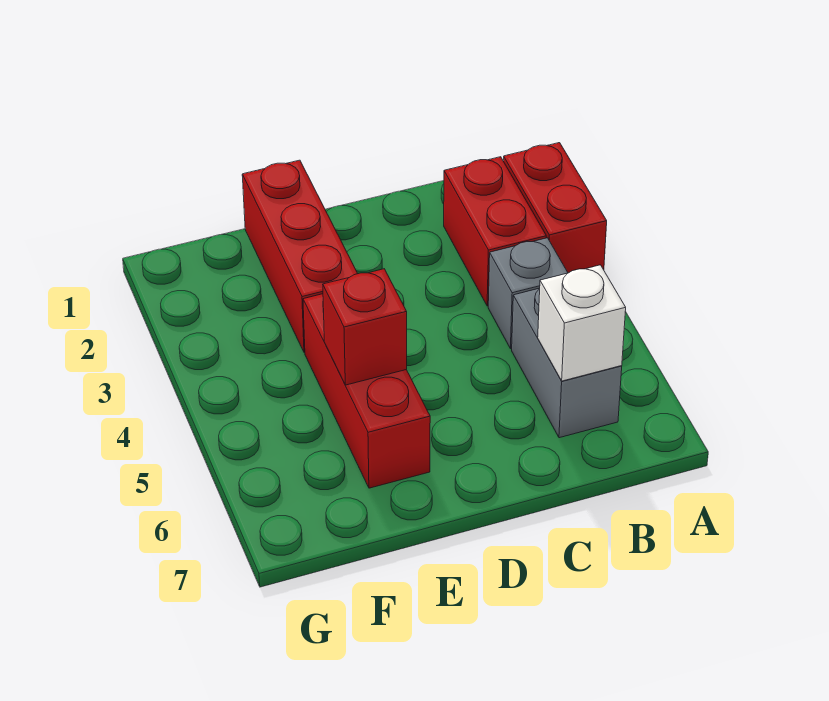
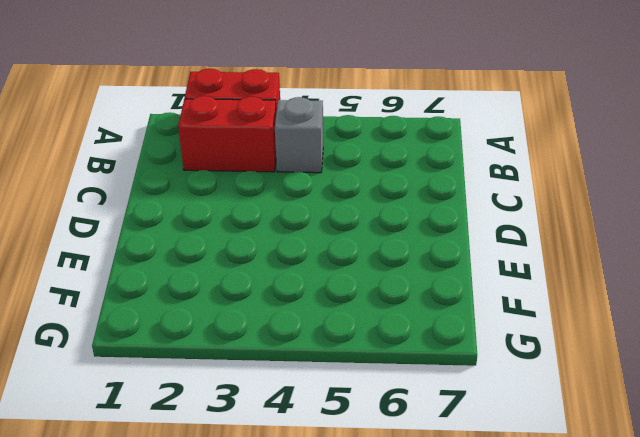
none -> grey 1x2 brick [512,288,622,438]
none -> red 1x3 brick [242,160,358,352]

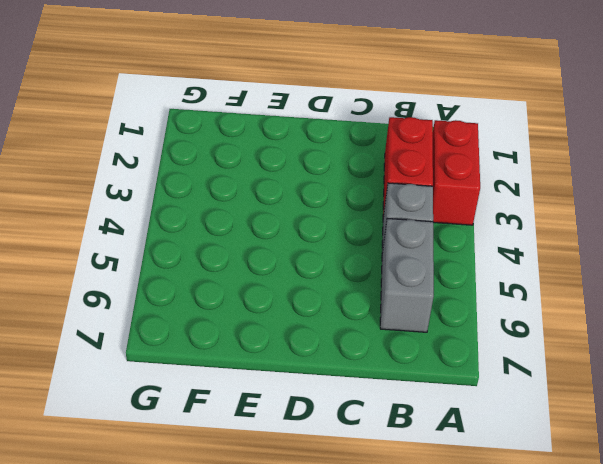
none -> red 1x3 brick [242,160,358,352]
none -> red 1x3 brick [303,294,430,488]

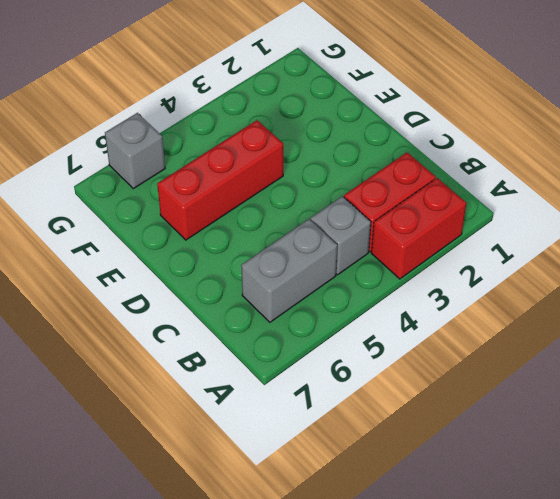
grey 1x1 brick [105,113,165,189] -> none
none -> red 1x3 brick [242,160,358,352]
none -> white 1x1 brick [538,265,626,381]

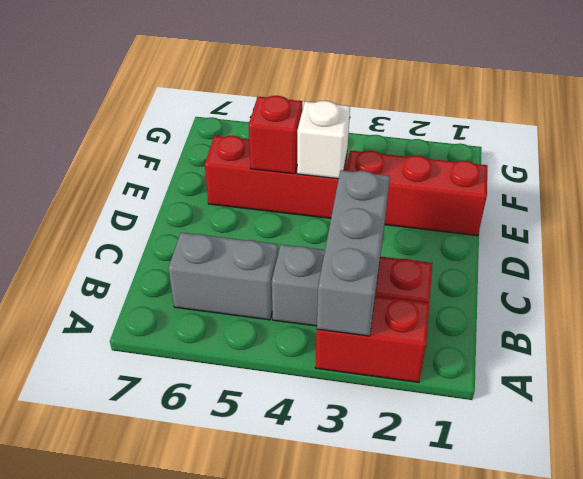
grey 1x3 brick [317,170,390,336] -> none
white 1x1 brick [297,101,350,179] -> white 1x1 brick moved to [538,265,626,381]

